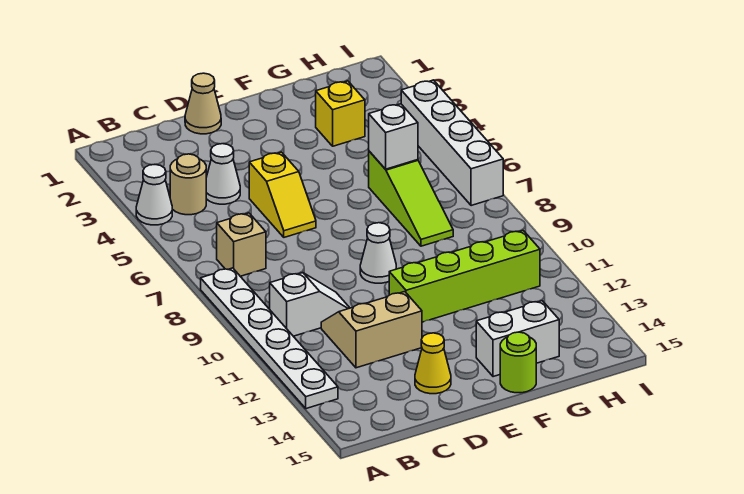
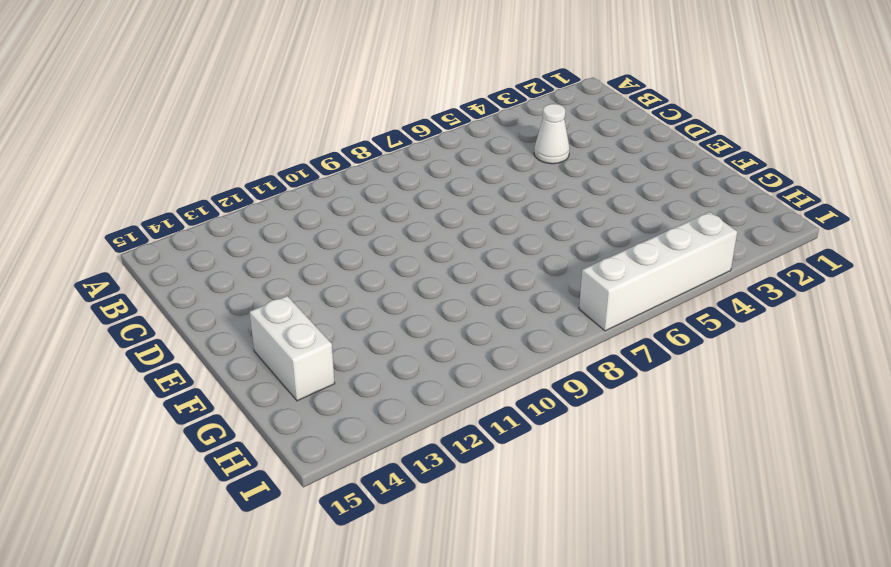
none -> white 1x1 cone [136,164,172,225]
none -> white 1x6 plate [201,268,338,409]
none -> tan 1x1 round brick [170,154,206,215]

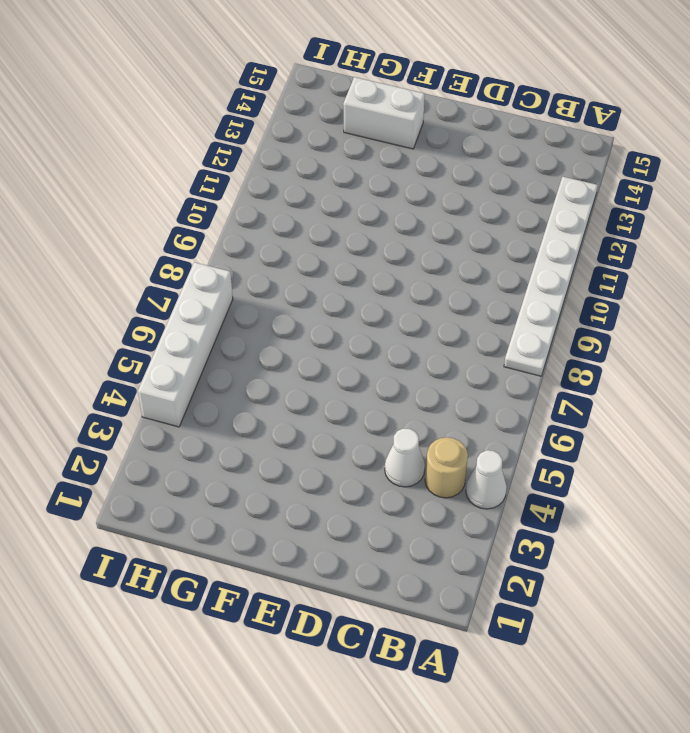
none -> tan 1x1 brick [217,213,266,276]
none -> white 1x2 slope [270,273,349,336]
none -> tan 2x2 slope [321,292,422,368]

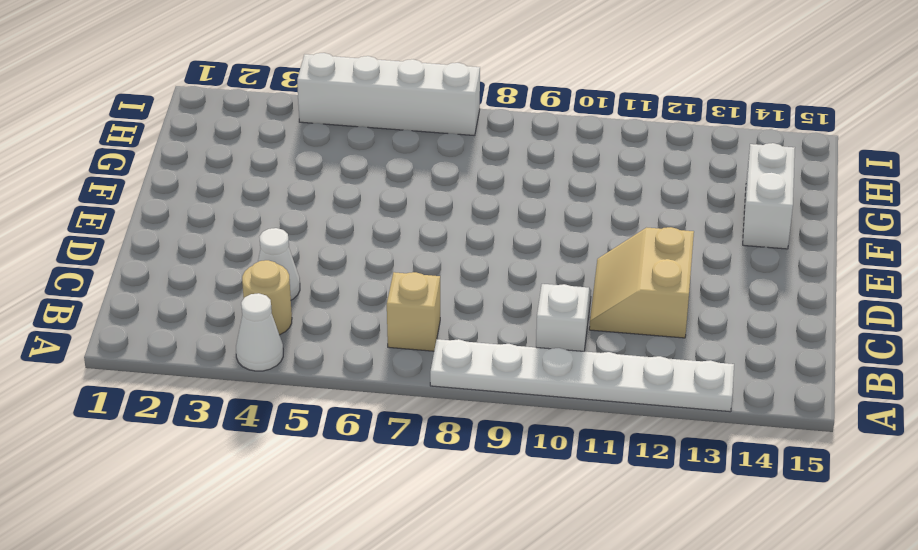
none -> tan 1x1 cone [185,73,221,134]
none -> yellow 1x2 slope [249,152,316,237]
none -> yellow 1x1 cone [415,333,451,394]

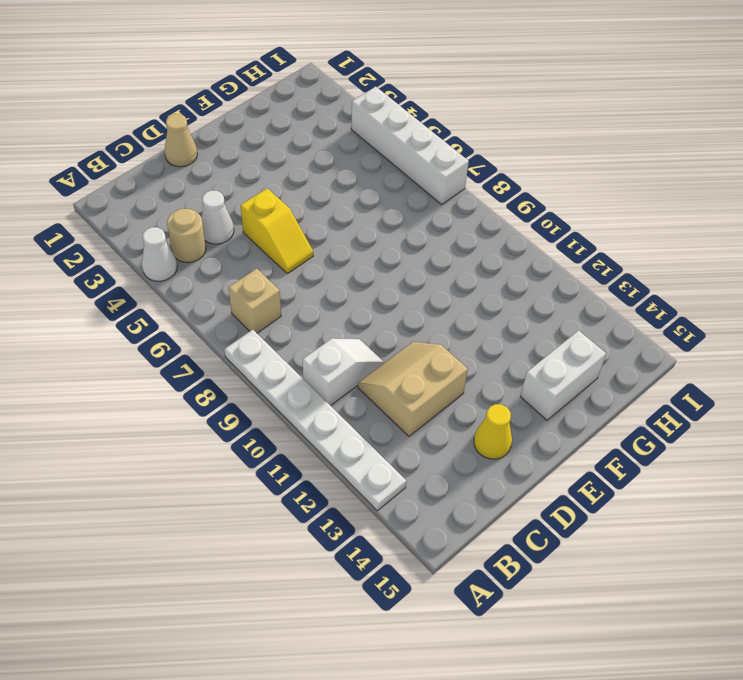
none -> white 1x1 cone [360,223,396,283]
none -> lime 1x4 brick [389,231,540,322]
none -> lime 1x1 round brick [500,332,536,393]

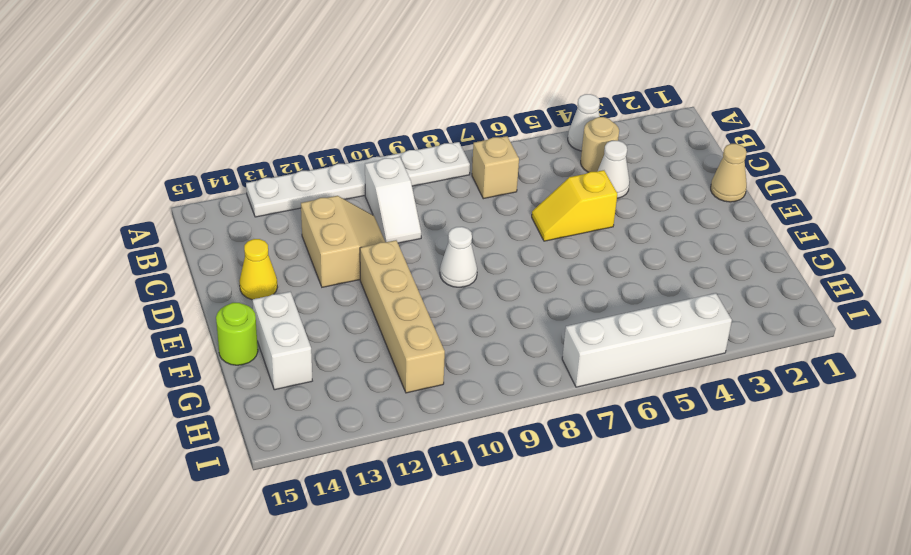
tan 1x4 brick [360,240,445,393] -> lime 1x4 brick [389,231,540,322]
none -> yellow 1x1 brick [316,81,365,146]
none -> lime 1x3 slope [369,151,453,246]
none -> white 1x1 brick [369,104,418,169]

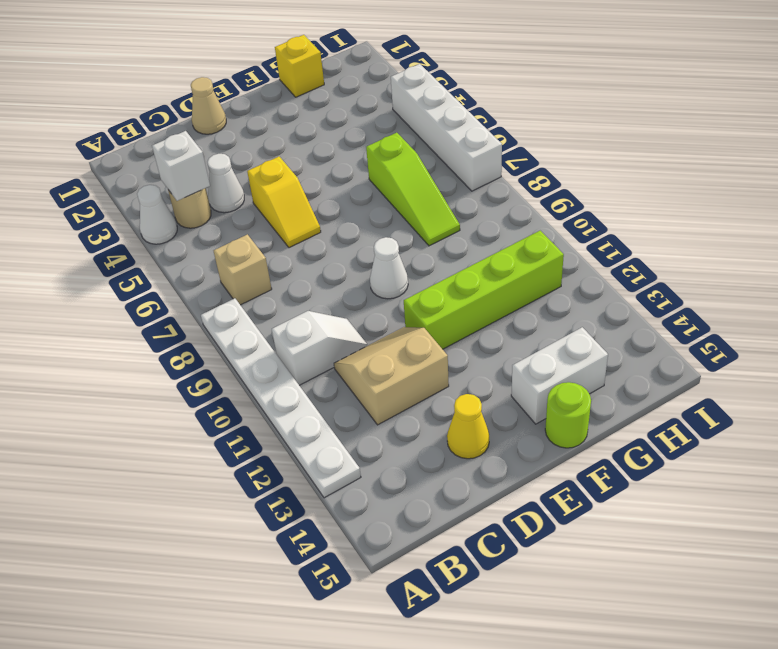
white 1x1 brick [152,131,210,201] -> white 1x1 brick moved to [369,104,418,169]
yellow 1x1 brick [275,35,324,97] -> yellow 1x1 brick moved to [316,81,365,146]

